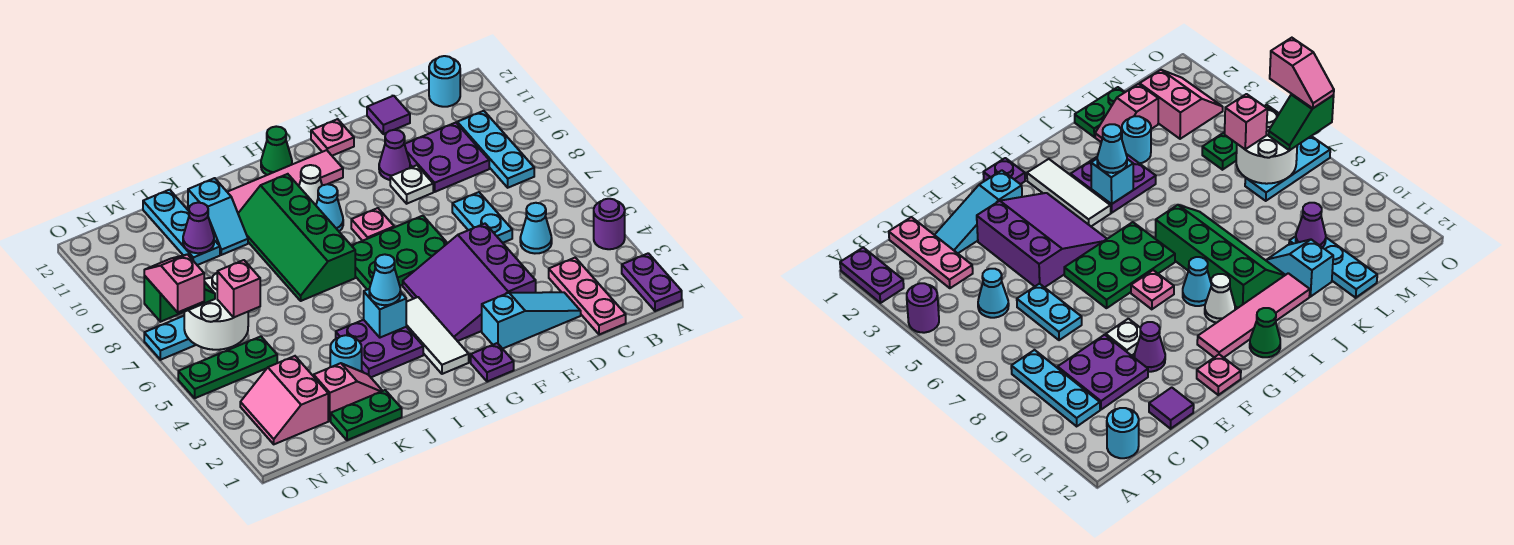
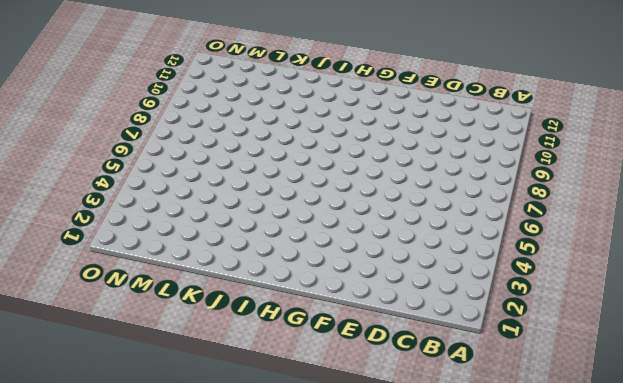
none -> purple 1x2 plate [622,253,682,311]
none -> purple 1x1 round brick [594,199,625,249]
none -> cyan 1x3 plate [457,111,534,188]
none -> cyan 1x1 round brick [429,56,460,107]

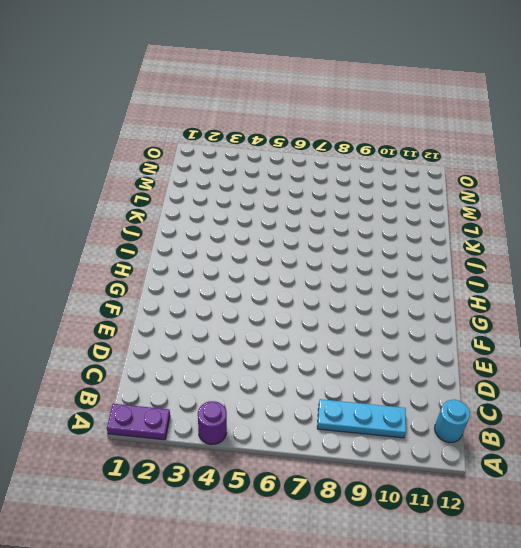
none -> pink 1x3 plate [549,258,626,335]
none -> cyan 1x1 cone [520,203,552,253]
none -> purple 2x2 plate [405,123,489,192]
none -> cyan 1x3 slope [482,292,581,349]

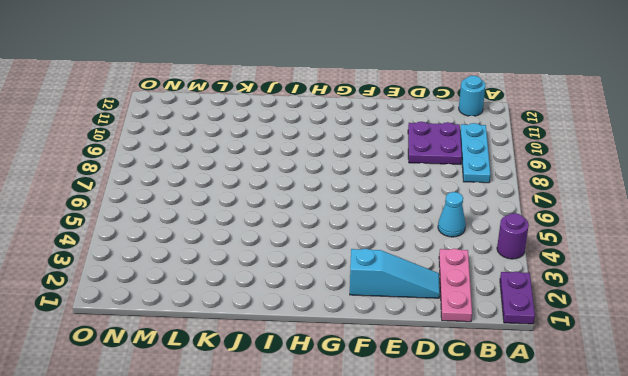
none -> cyan 1x2 plate [452,192,512,243]
none -> purple 1x1 tile [367,96,410,134]
none -> purple 3x3 slope [403,224,536,341]
none -> white 1x1 plate [390,165,433,204]

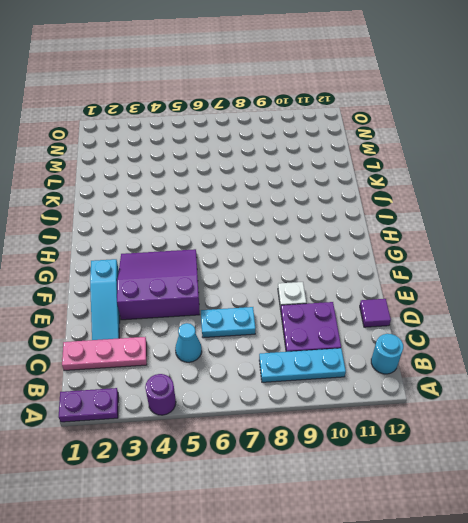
none -> purple 1x1 cone [379,130,410,180]
none -> green 2x3 plate [351,216,447,290]
none -> pink 1x1 plate [311,119,354,156]
none -> purple 1x1 plate [471,343,514,382]

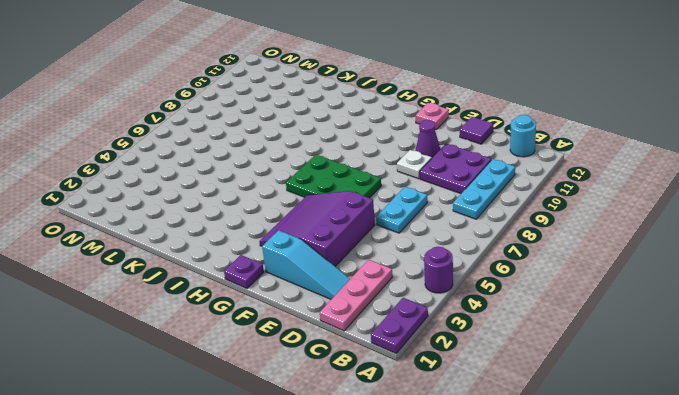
none -> cyan 1x1 cone [520,203,552,253]
none -> pink 1x1 plate [351,208,394,241]
none -> pink 1x4 tile [228,150,343,213]
none -> white 1x3 tile [406,297,469,374]

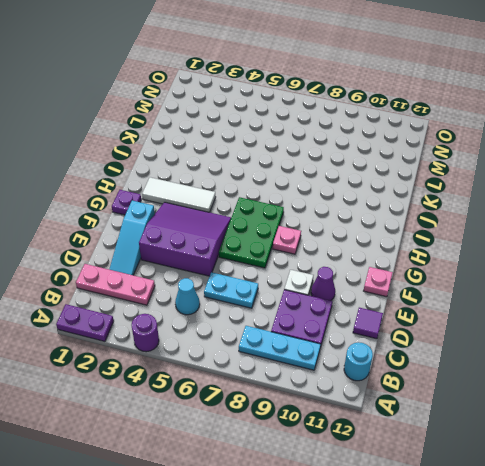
none -> pink 1x4 tile [228,150,343,213]
none -> cyan 1x1 cone [316,184,343,231]
none -> white 1x1 cone [299,165,322,205]
none -> green 1x1 cone [261,126,292,175]

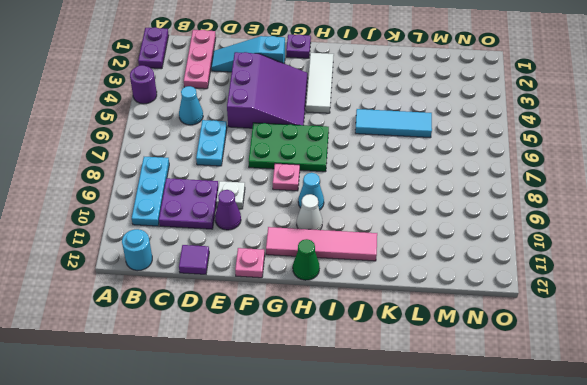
cyan 1x3 tile [355,109,432,138] -> none
none -> purple 2x2 plate [336,320,423,377]
none -> green 2x4 slope [238,174,355,301]
none -> green 1x2 plate [331,390,402,440]
none -> pink 1x2 slope [314,363,382,421]

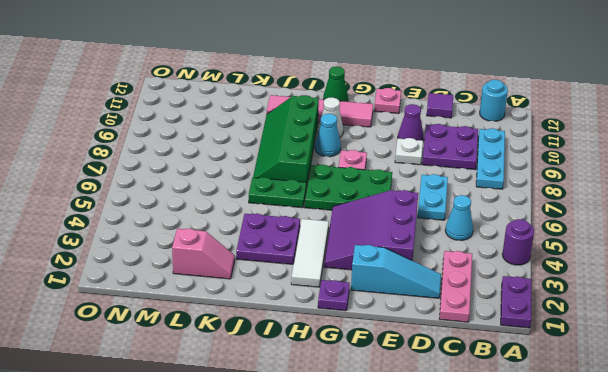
green 1x2 plate [249,177,306,208] -> green 1x2 plate moved to [331,390,402,440]
none -> cyan 1x1 round brick [330,335,362,372]
none -> cyan 1x2 slope [188,178,248,255]
none -> cyan 1x3 plate [143,190,220,265]
none -> pink 2x2 slope [240,356,328,444]

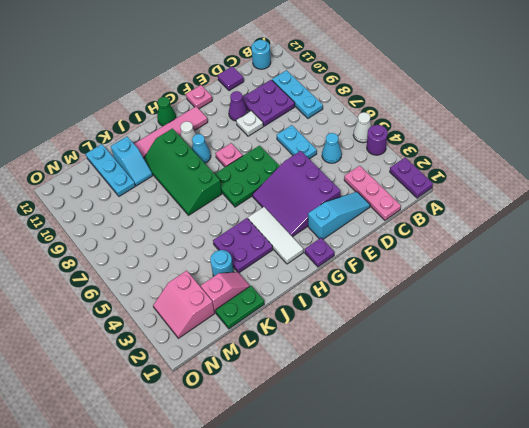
white 1x1 cone [353,112,371,143] -> none
none -> green 1x3 plate [178,336,277,398]
none -> cyan 1x3 plate [144,316,196,360]
none -> cyan 1x1 brick [364,289,406,338]
none -> purple 1x1 cone [183,203,214,253]

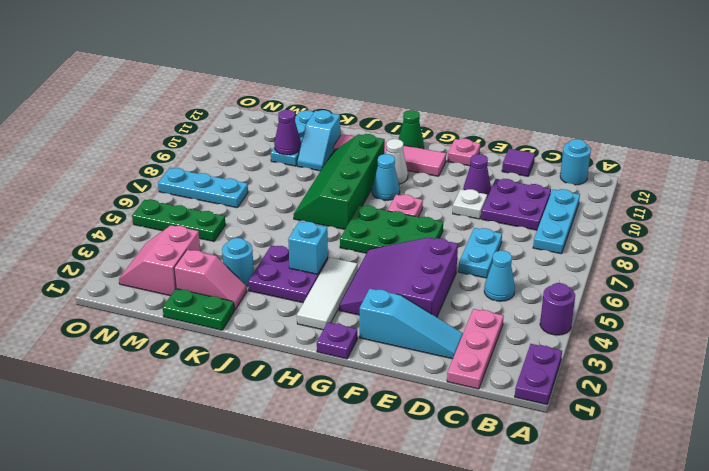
none -> white 2x2 round brick [184,273,248,350]
none -> cyan 1x1 cone [369,254,401,305]
none -> pink 1x1 brick [217,260,260,318]
none -> green 1x2 slope [144,276,215,322]

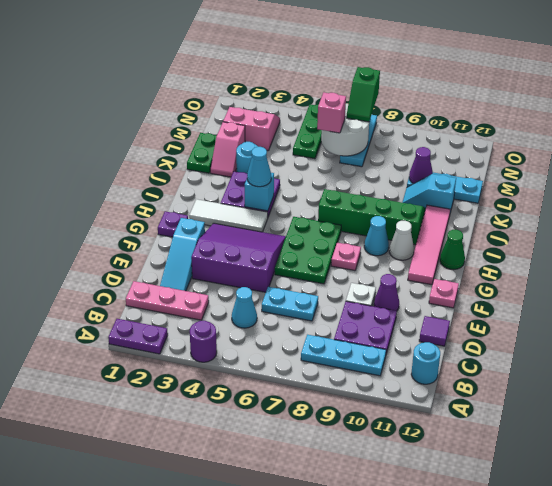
none -> pink 1x2 slope [144,254,204,312]

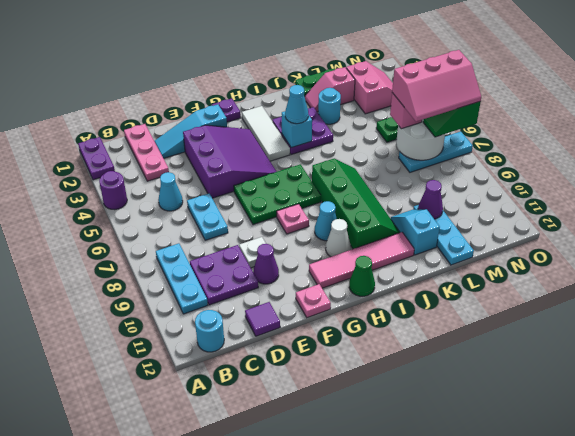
pink 2x3 slope [392,50,481,121] -> pink 1x2 slope [144,254,204,312]

